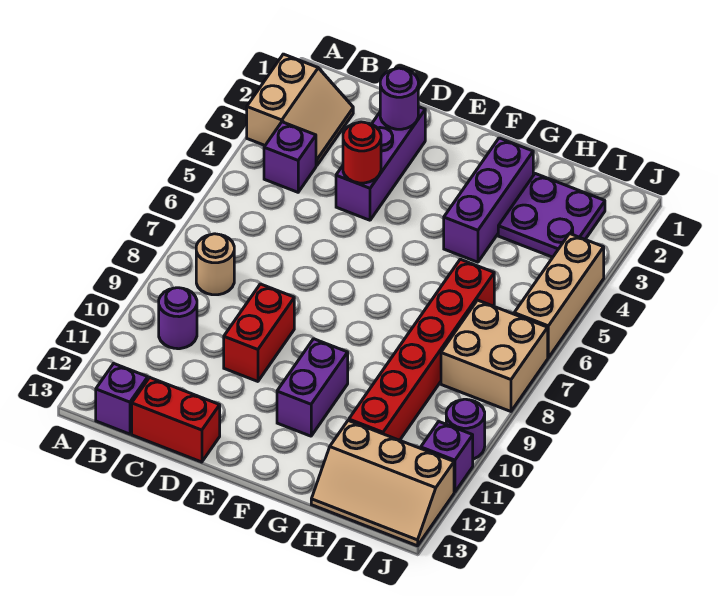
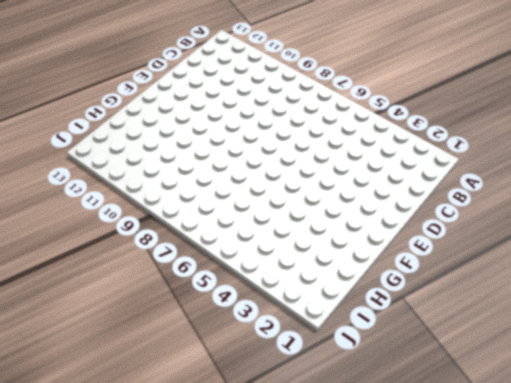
none -> tan 2x2 slope [247,54,353,166]
none -> purple 1x1 brick [264,122,316,192]
none -> tan 1x1 round brick [196,234,234,295]

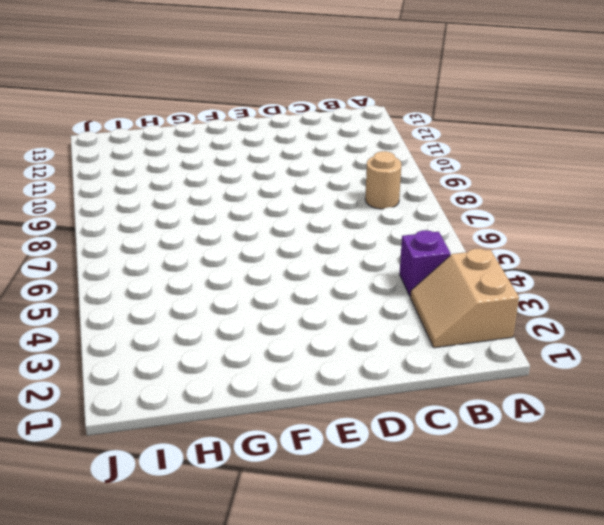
none -> purple 1x1 round brick [159,288,197,349]
none -> purple 1x1 brick [96,364,148,434]
none -> red 1x2 brick [132,378,220,462]

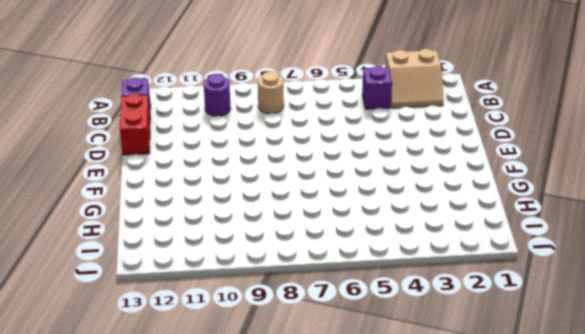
none -> purple 1x3 brick [336,107,425,220]
none -> red 1x2 brick [224,284,294,381]
none -> purple 1x2 brick [277,339,348,436]

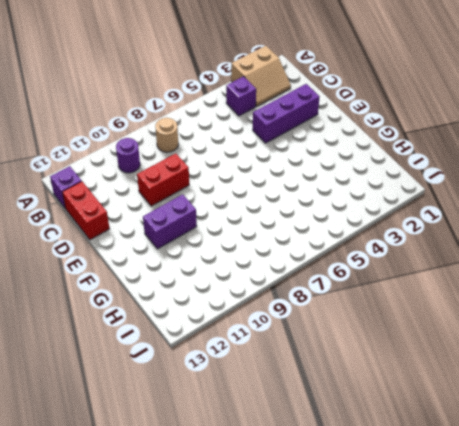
none -> purple 1x3 brick [444,138,533,262]
none -> purple 2x2 plate [498,174,605,257]
none -> red 1x6 brick [349,259,494,440]

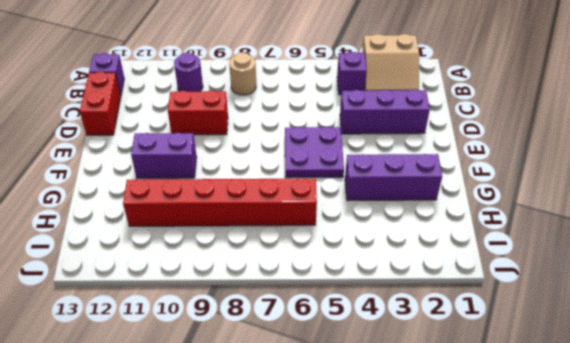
purple 2x2 plate [285,127,344,178] -> purple 2x2 plate moved to [498,174,605,257]
none -> tan 2x3 slope [311,420,454,546]
none -> tan 2x2 brick [441,300,548,411]
none -> tan 1x3 brick [514,233,604,358]

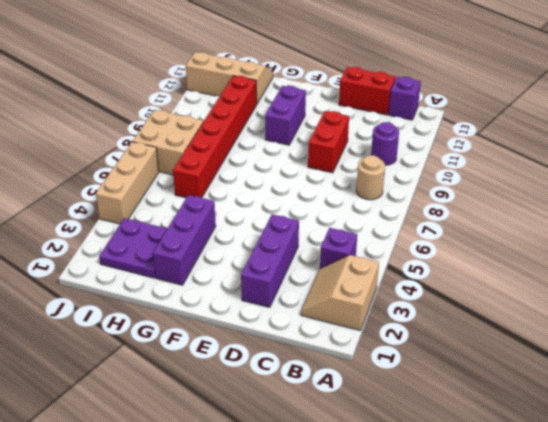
none -> purple 1x1 round brick [446,399,485,459]
none -> purple 1x1 brick [421,422,473,492]
none -> purple 1x1 round brick [380,68,419,129]

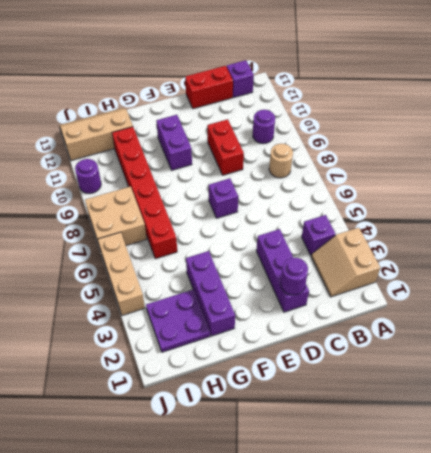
purple 1x1 brick [208,178,238,218] -> purple 1x1 brick moved to [421,422,473,492]
none -> red 1x1 round brick [343,122,381,183]

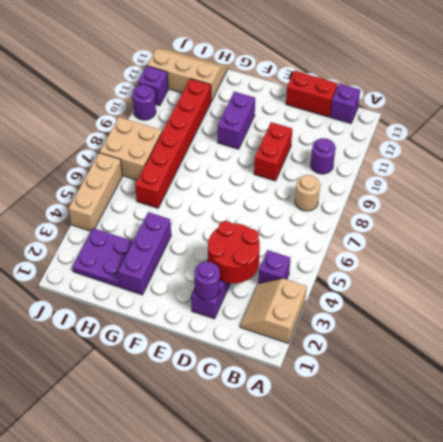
red 2x2 round brick [208,221,260,283] -> red 1x1 round brick [343,122,381,183]

